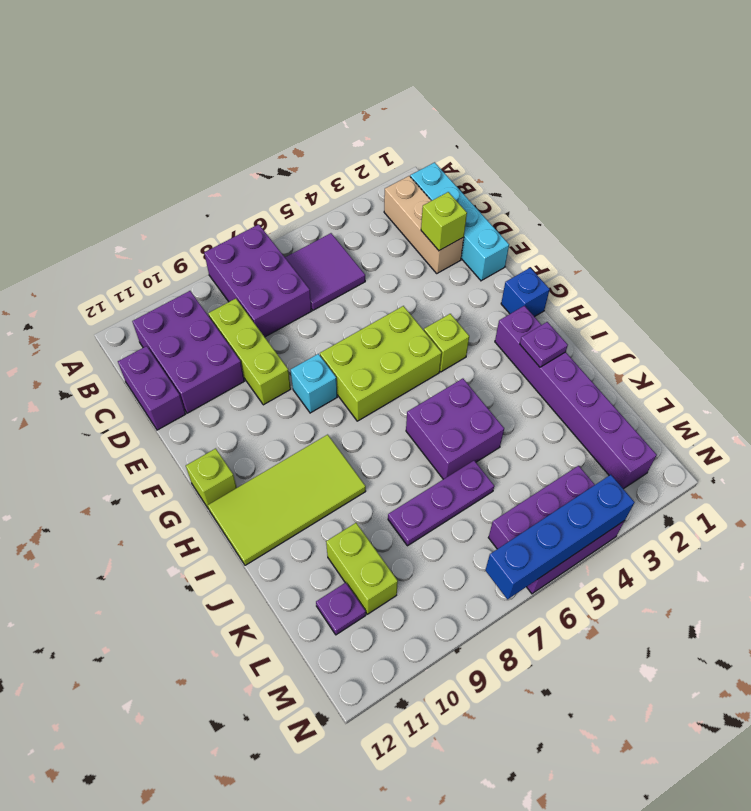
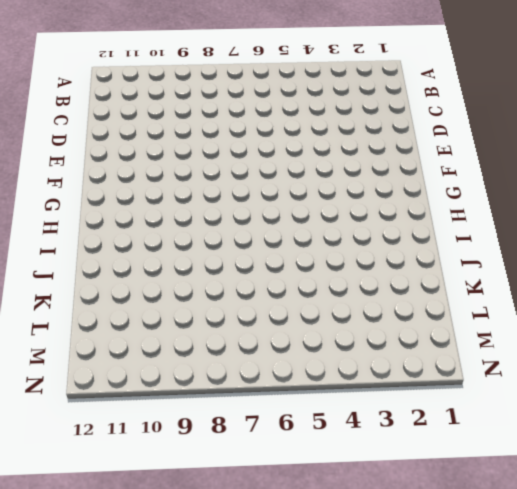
none -> purple 2x3 brick [204,224,311,337]
none -> cyan 1x4 brick [410,162,509,281]
none -> tan 1x3 brick [384,176,464,273]

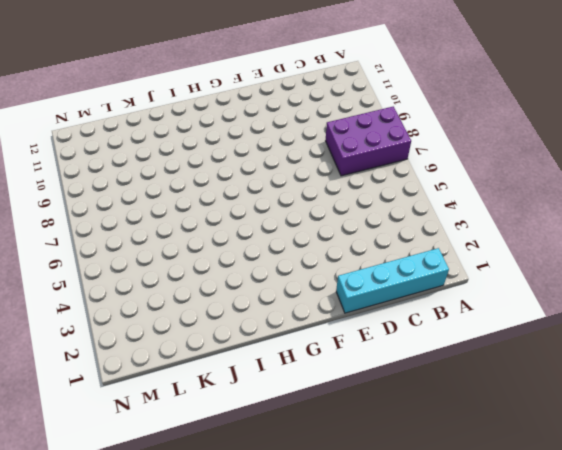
none -> tan 1x3 brick [384,176,464,273]
none -> purple 2x2 tile [285,233,365,310]
none -> purple 2x3 brick [132,291,244,413]

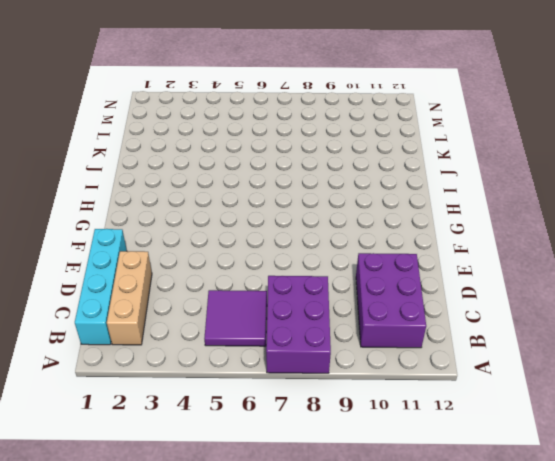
none -> lime 1x3 brick [208,298,291,405]
none -> purple 1x2 brick [118,346,186,430]
none -> lime 2x3 brick [320,306,442,421]

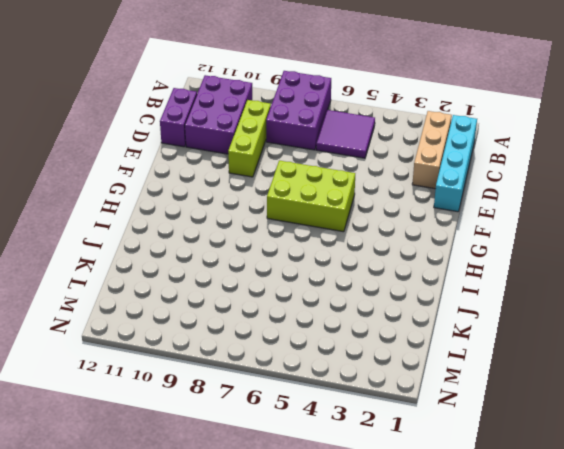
none -> cyan 1x1 brick [291,354,337,413]
none -> blue 1x1 brick [501,268,550,317]
none -> lime 1x1 brick [424,314,469,372]

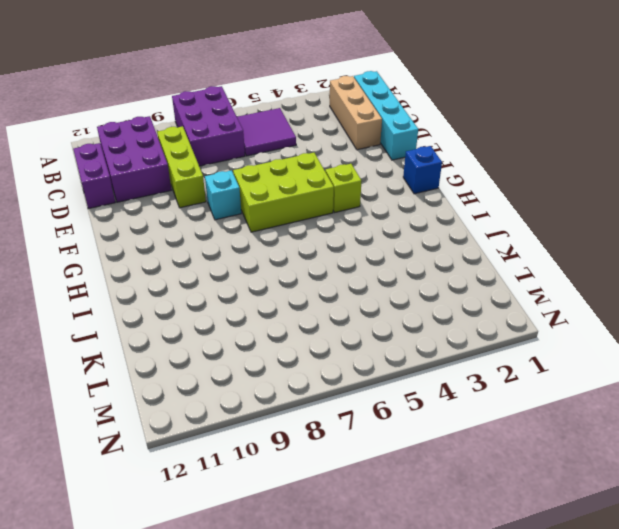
none -> lime 1x1 brick [186,448,237,509]
none -> purple 1x6 brick [495,306,657,489]
none -> lime 2x4 tile [208,435,366,565]

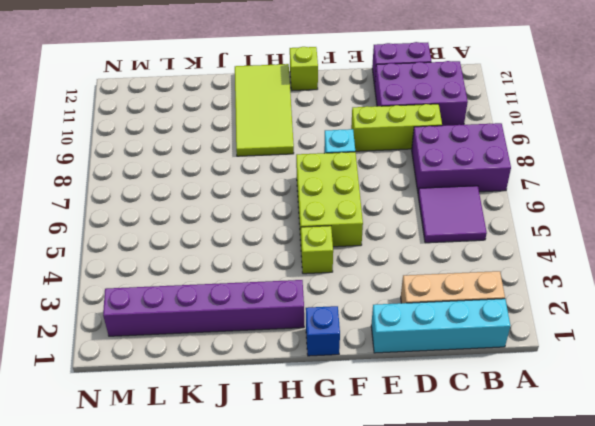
none -> purple 2x2 brick [406,379,504,479]
none -> purple 1x3 plate [388,461,494,546]
none -> lime 1x2 brick [326,523,398,614]

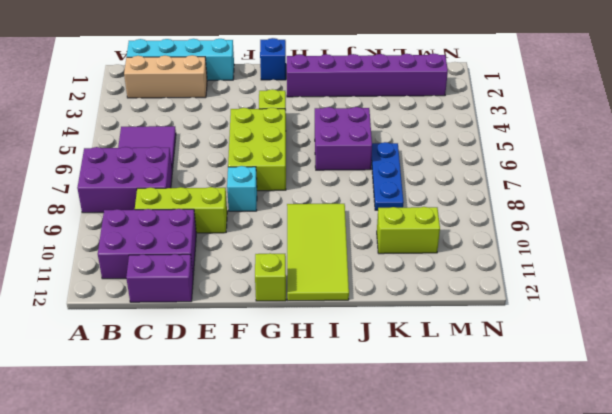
blue 1x3 plate [371,142,404,210] -> purple 1x3 plate [388,461,494,546]
none -> purple 1x1 plate [316,583,366,635]
none -> purple 2x3 brick [488,466,624,594]
none -> lime 1x1 brick [421,192,467,251]

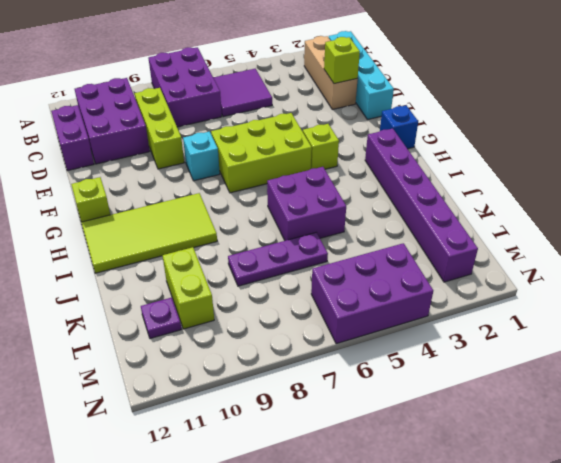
none -> purple 1x1 plate [520,322,568,367]
none -> blue 1x4 brick [485,475,635,599]

